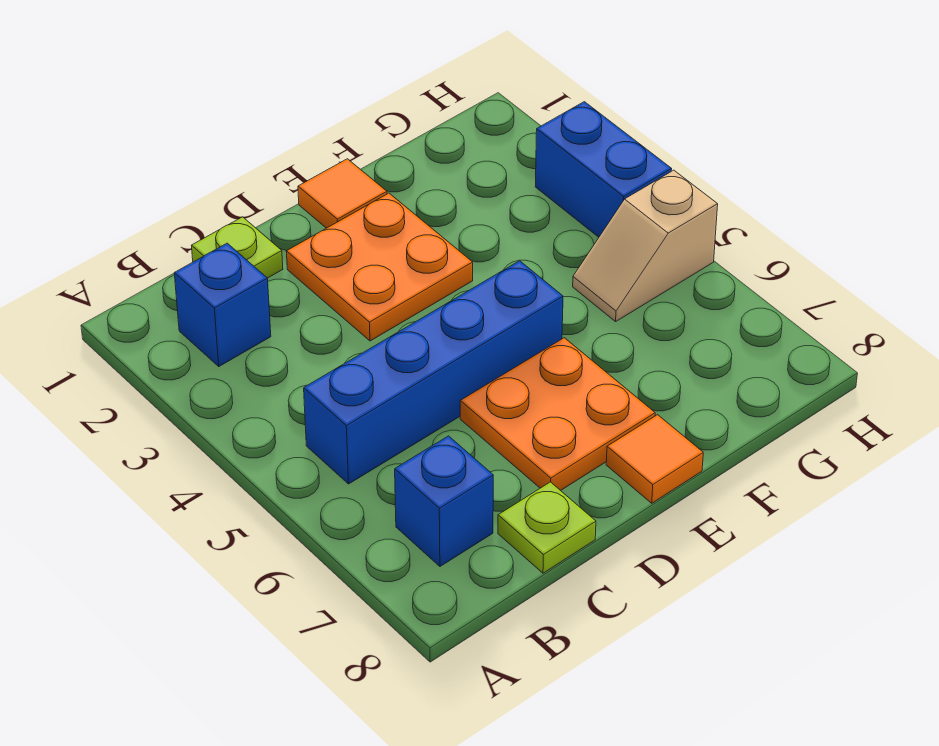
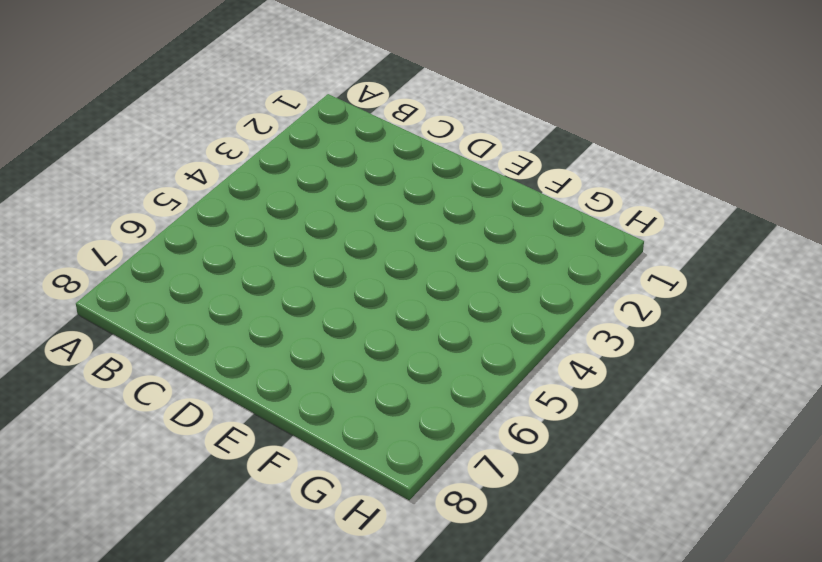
none -> blue 1x1 brick [174,243,271,366]
none -> blue 1x4 brick [304,261,563,484]

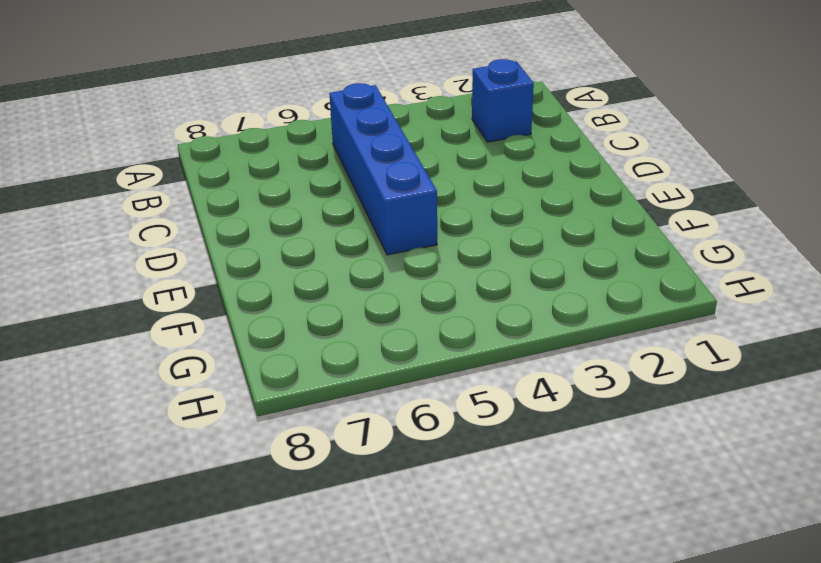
none -> blue 1x1 brick [395,436,493,566]
none -> lime 1x1 plate [192,217,283,278]

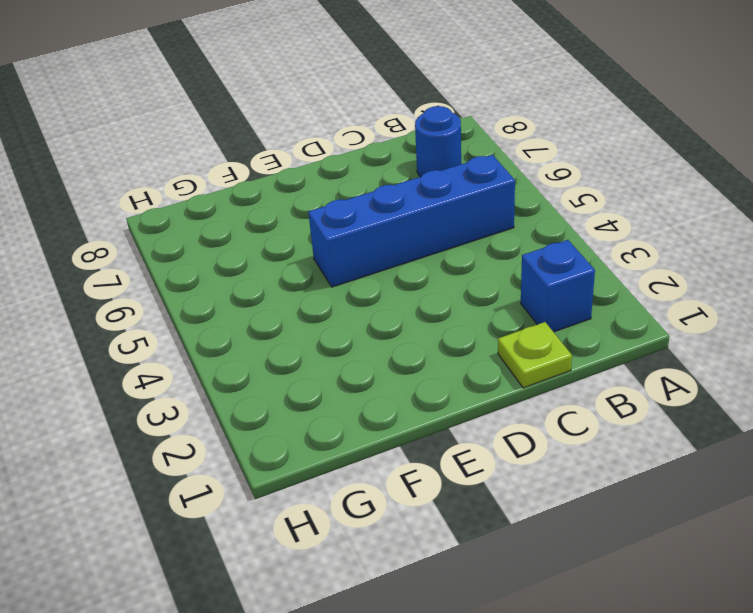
blue 1x1 round brick [415,106,461,177] -> blue 1x1 brick [395,436,493,566]
none -> lime 1x1 plate [498,482,596,573]
none -> orange 2x2 plate [286,193,473,341]

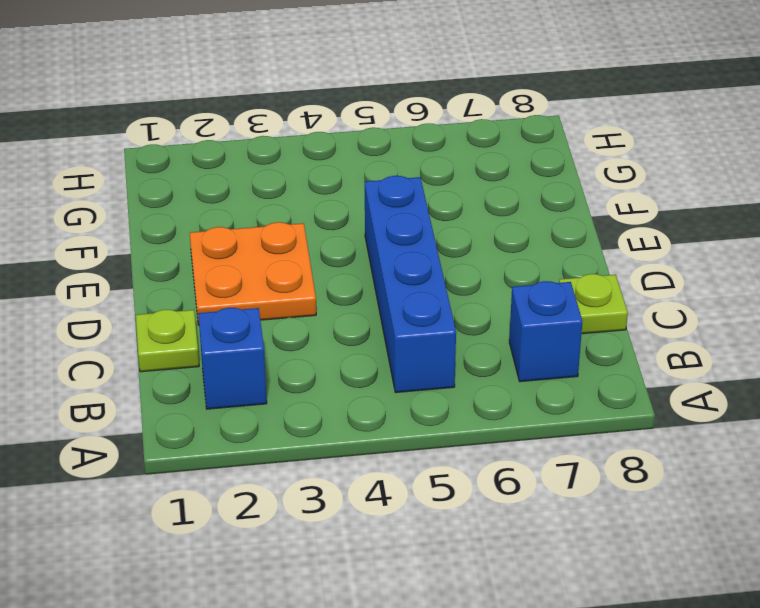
none -> orange 2x2 plate [460,338,655,491]
none -> orange 1x1 tile [298,159,387,228]

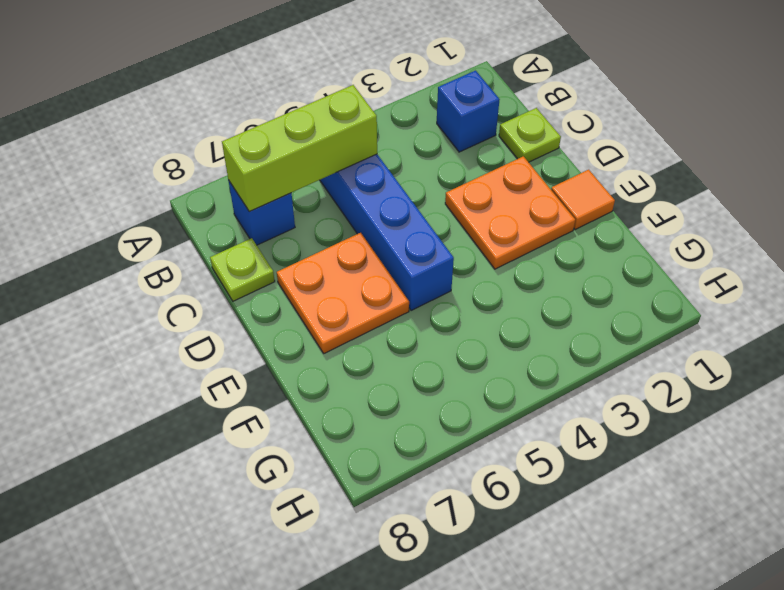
lime 1x3 brick [222,85,377,212] -> none
none -> orange 1x1 tile [606,415,703,503]
none -> tan 1x2 slope [573,170,718,321]

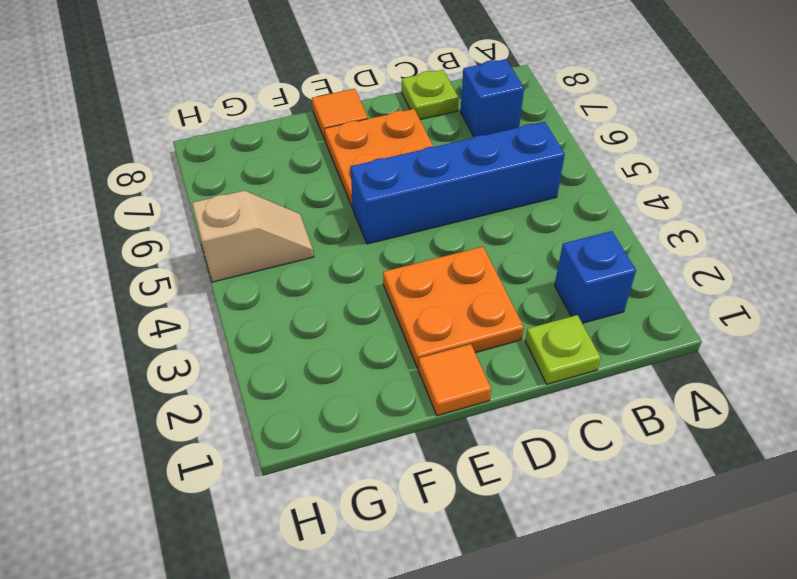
none -> blue 1x2 brick [535,102,672,237]

